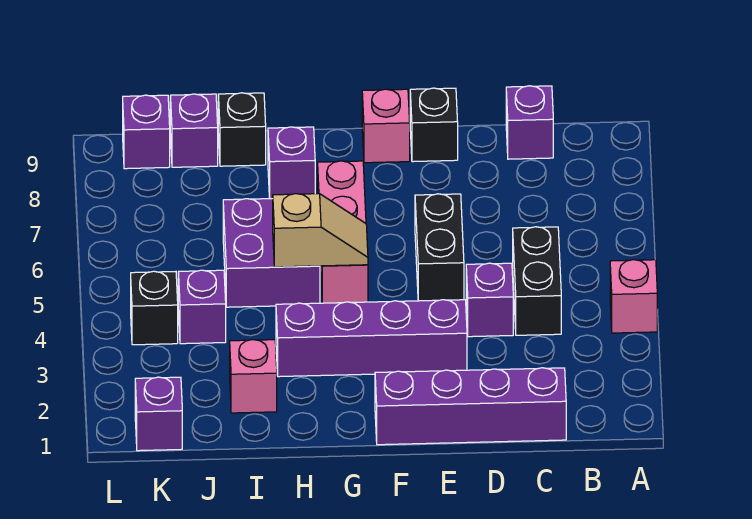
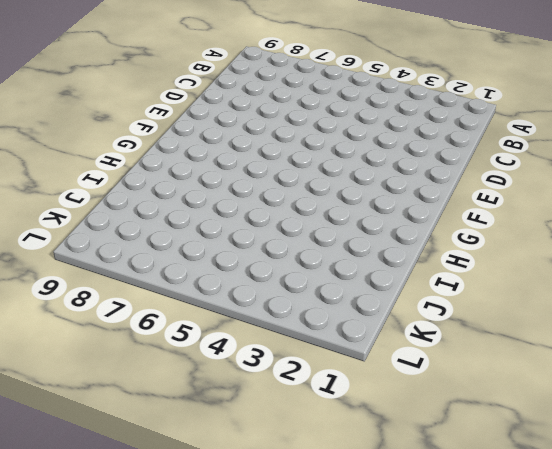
none -> pink 1x1 brick [610,260,657,333]
none -> purple 1x4 brick [375,368,566,445]
none -> black 1x2 brick [513,227,561,335]

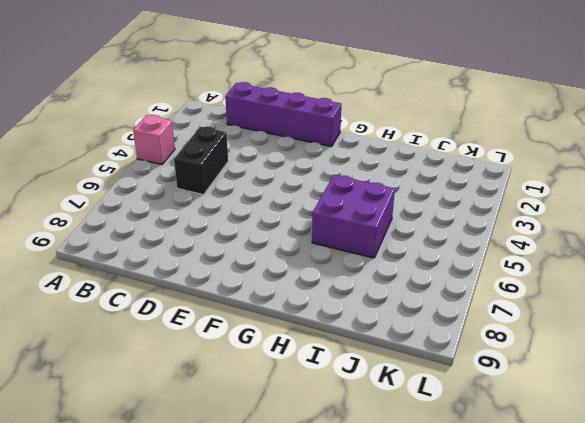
none -> purple 1x1 brick [506,86,553,159]
none -> purple 1x1 brick [466,263,513,337]
none -> purple 1x4 brick [276,300,467,377]

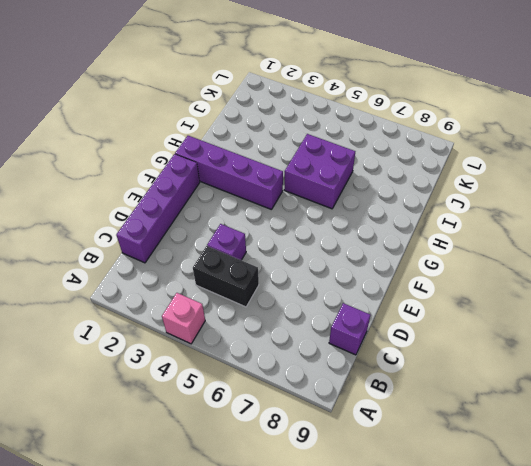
purple 1x4 brick [175,136,283,210] -> purple 1x4 brick turned to [276,300,467,377]
none -> black 1x2 brick [415,194,464,301]
none -> black 1x1 brick [410,88,458,162]
none -> pink 1x1 brick [362,89,410,163]

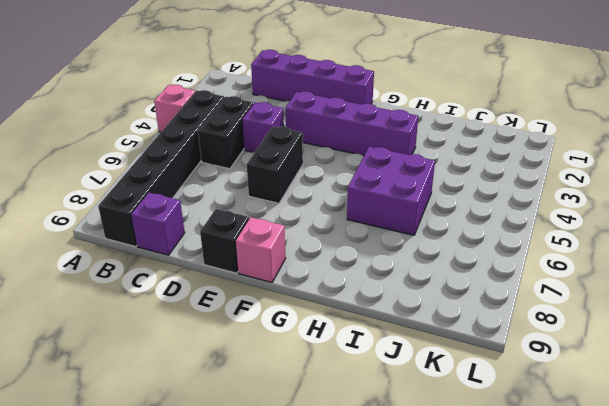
black 1x6 brick [98,90,224,247] -> none
none -> pink 1x3 brick [318,161,368,303]
none -> purple 1x1 brick [268,127,315,199]
none -> pink 1x1 brick [230,340,277,413]

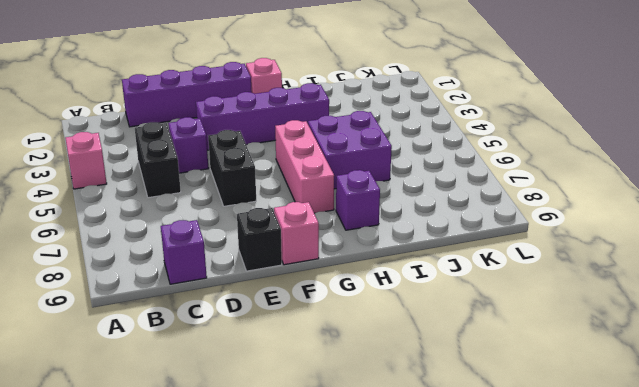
pink 1x1 brick [246,58,282,94] -> pink 1x1 brick moved to [230,340,277,413]
none -> black 1x1 brick [218,93,266,166]
none -> purple 1x1 brick [178,270,226,344]
none -> purple 1x1 brick [170,94,218,167]

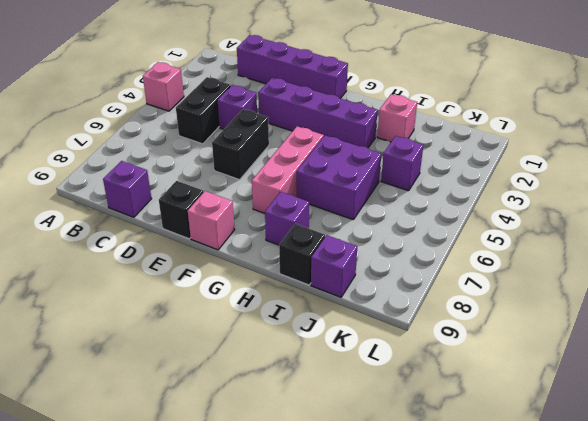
none -> purple 1x1 brick [135,377,182,451]
none -> black 1x1 brick [131,271,178,345]
none -> purple 1x1 brick [123,95,170,169]

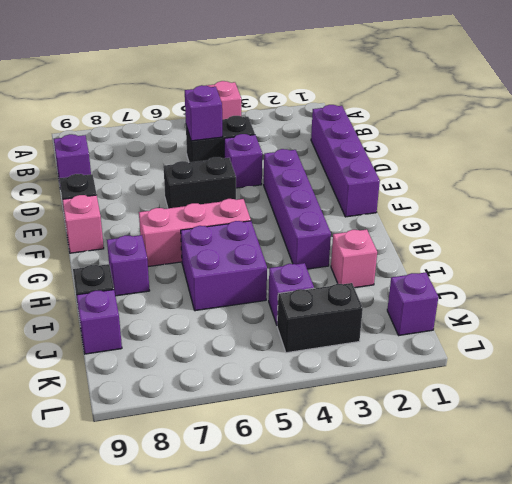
purple 1x1 brick [185,85,222,141] -> purple 1x1 brick moved to [123,95,170,169]
black 1x2 brick [277,283,363,353] -> black 1x1 brick [131,271,178,345]
none -> tan 1x2 slope [273,194,368,267]

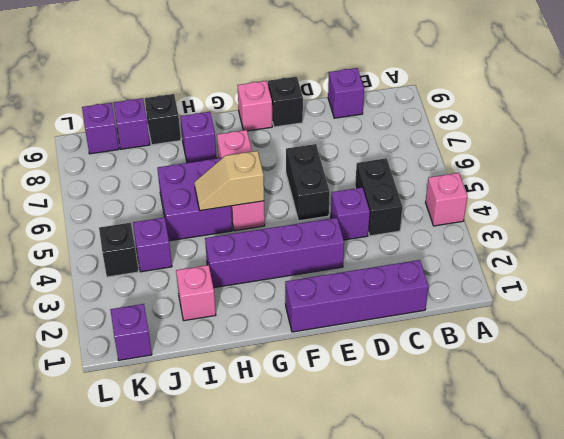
tan 1x2 slope [194,151,264,211] -> tan 1x2 slope turned to [273,194,368,267]

